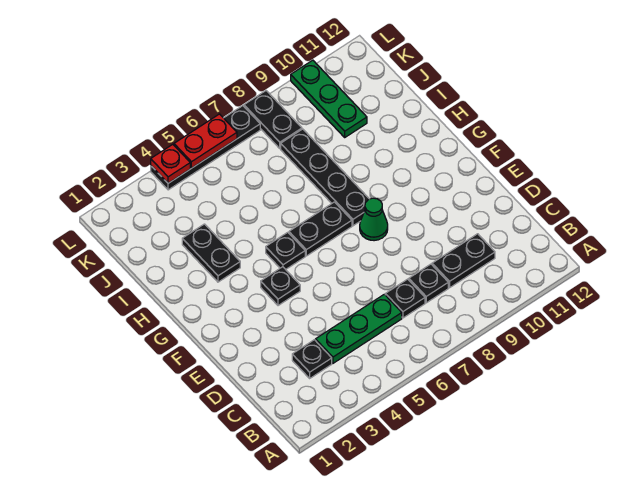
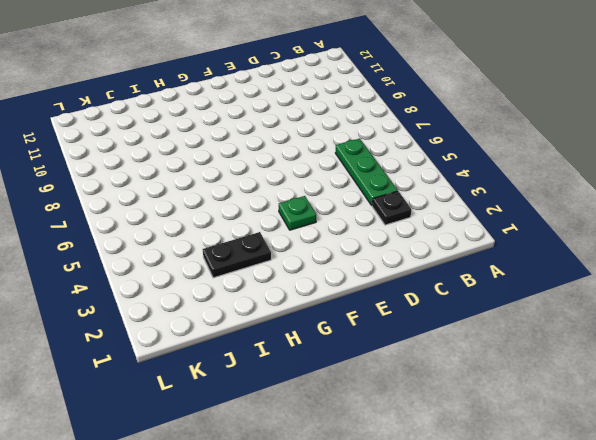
green 1x1 plate [279,196,316,230] -> black 1x1 plate [261,267,300,306]
none -> black 1x1 plate [385,279,425,318]
none -> black 1x1 plate [409,264,448,303]
none -> black 1x2 plate [432,234,495,288]

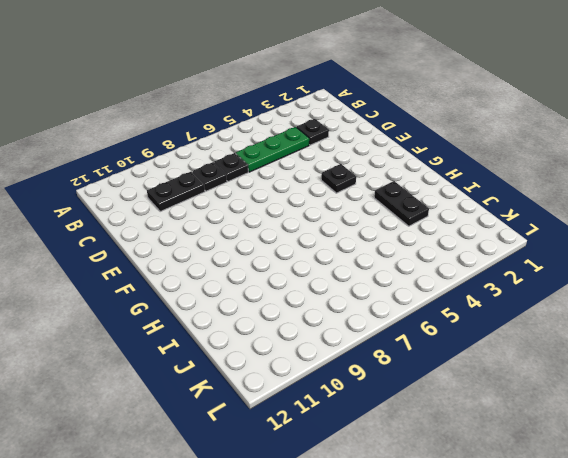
none -> green 1x1 cone [360,198,388,241]
none -> black 1x1 plate [266,232,305,269]
none -> black 1x2 plate [289,202,352,256]

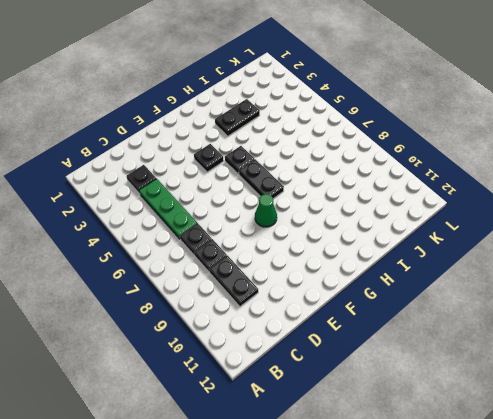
none -> black 1x4 plate [281,129,369,226]
none -> green 1x3 plate [291,60,367,137]
none -> black 1x2 plate [244,91,302,148]

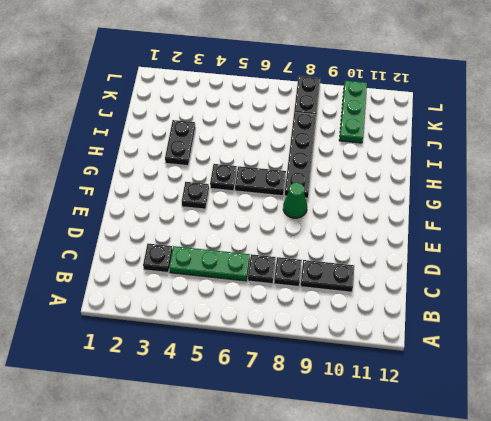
none -> black 1x4 plate [151,106,260,190]
none -> red 1x1 plate [151,144,190,183]
none -> red 1x2 plate [174,114,237,168]

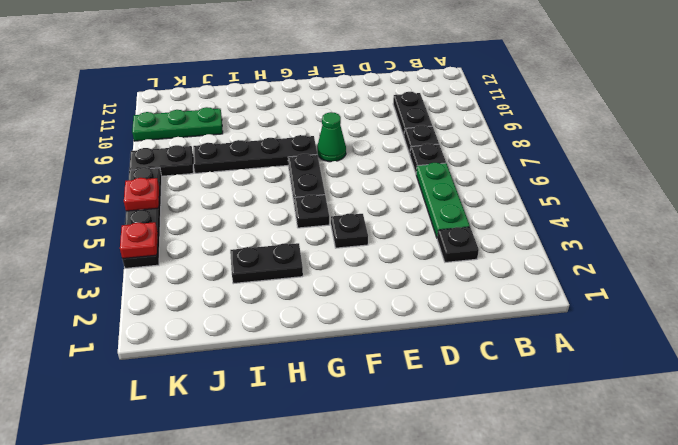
red 1x1 plate [124,178,159,211] -> red 1x2 plate [174,114,237,168]

